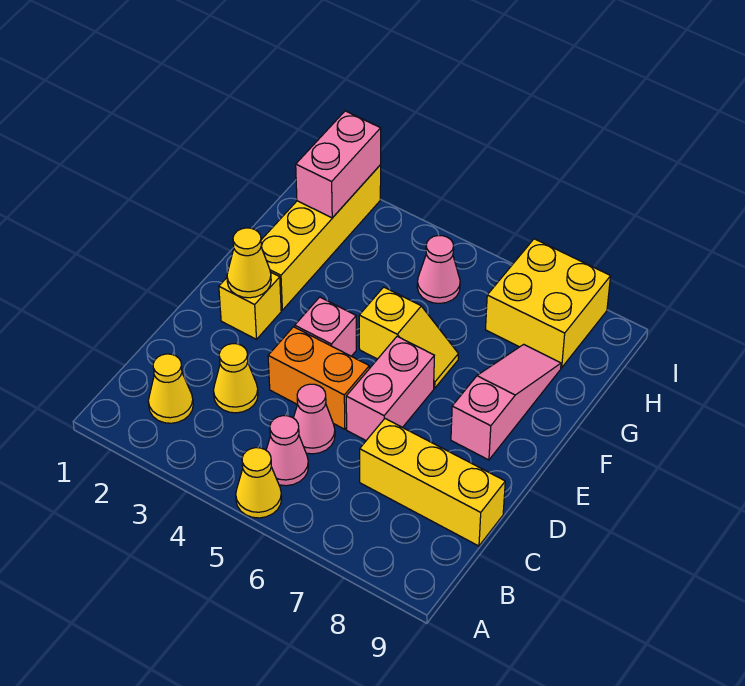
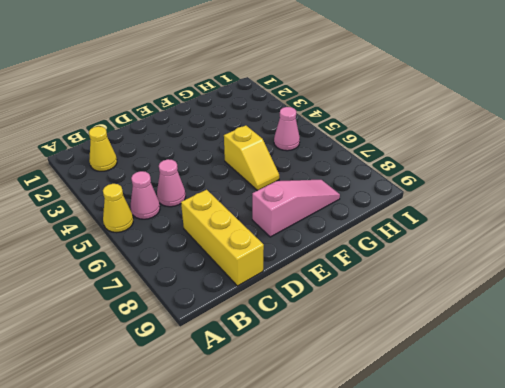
none -> yellow 1x1 cone [213,344,258,413]
none -> orange 1x2 brick [268,327,369,429]
none -> pink 1x2 brick [346,336,434,440]

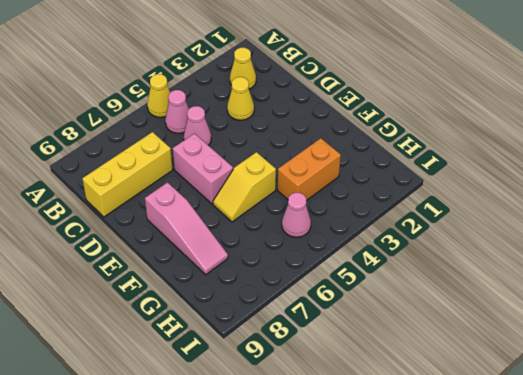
orange 1x2 brick [278,138,341,201] -> orange 1x2 brick moved to [268,327,369,429]
none -> yellow 1x1 brick [219,272,281,339]
none -> pink 1x1 brick [295,297,356,356]
none -> yellow 1x4 brick [261,165,381,310]

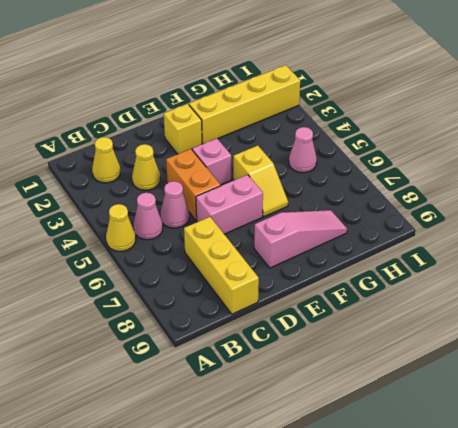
none -> yellow 2x2 brick [486,239,611,368]
none -> yellow 1x1 cone [227,228,271,298]
none -> pink 1x2 brick [296,111,381,218]

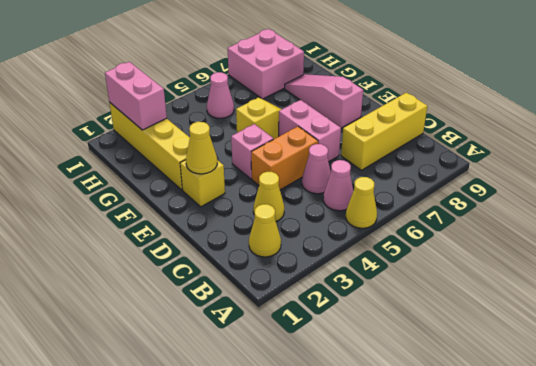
pink 2x2 brick [228,29,304,99] -> yellow 2x2 brick [486,239,611,368]

